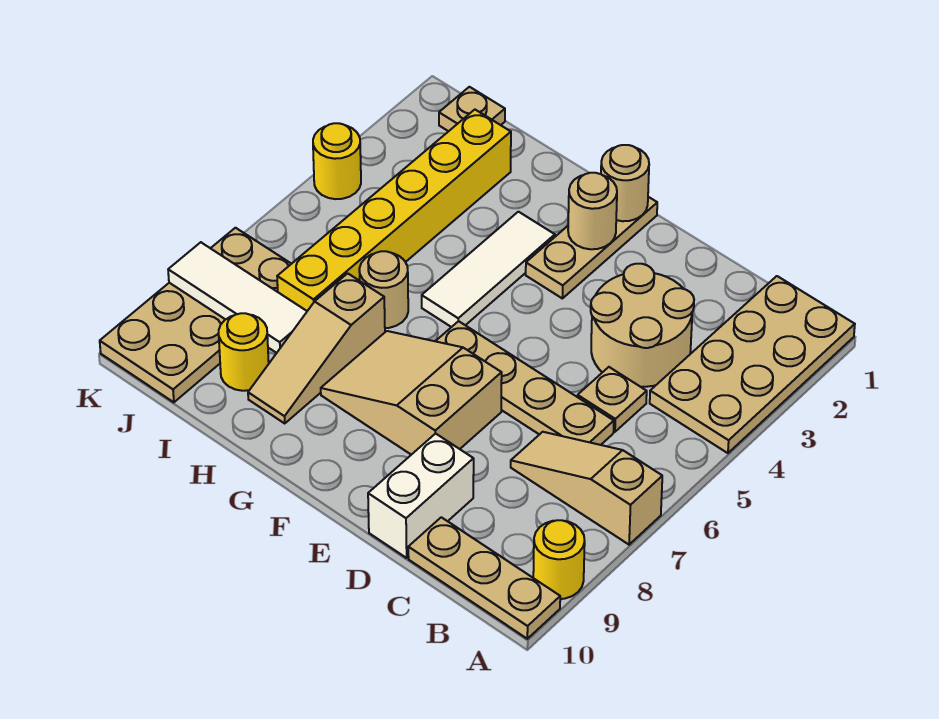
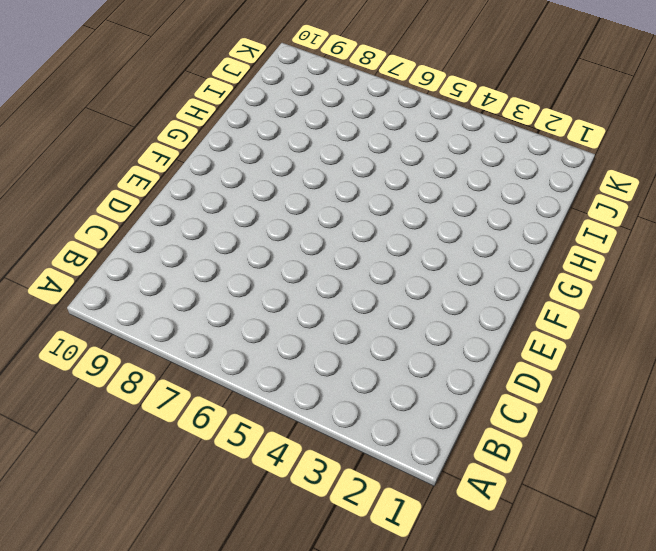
none -> tan 2x4 plate [650,276,855,453]
none -> tan 1x3 slope [511,432,662,545]
none -> yellow 1x1 round brick [533,520,585,599]

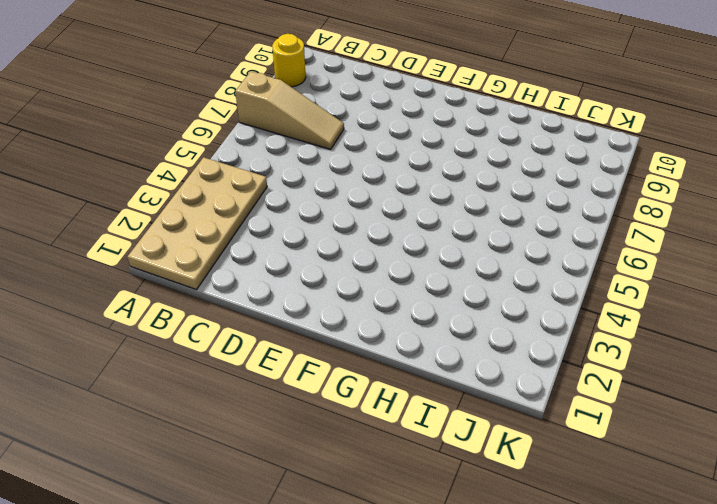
none -> tan 1x3 plate [408,517,560,639]
none -> tan 2x2 round brick [591,264,694,387]
none -> tan 1x1 plate [578,367,647,432]

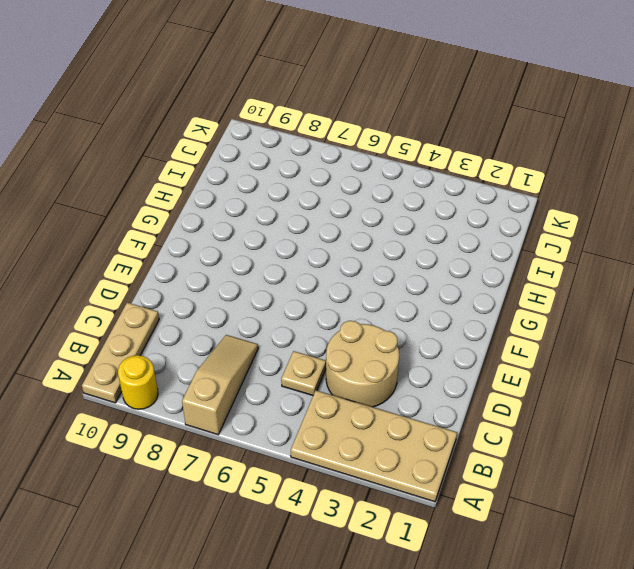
none -> tan 1x4 plate [436,321,614,445]
none -> white 1x2 brick [368,433,474,558]
none -> tan 2x3 slope [321,331,502,455]

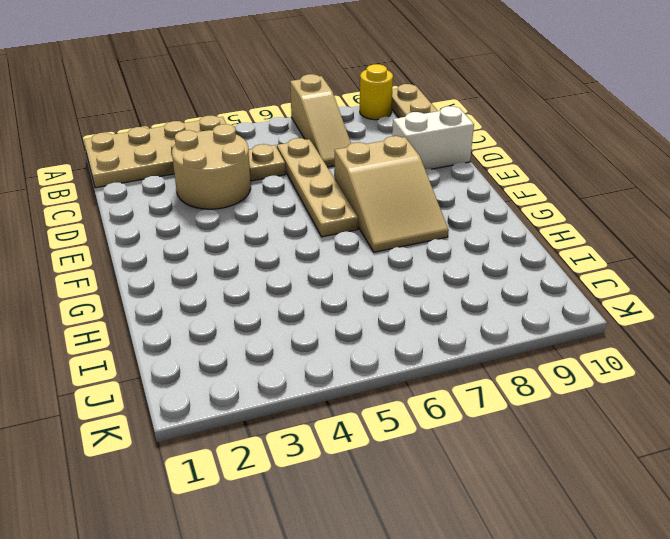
none -> tan 1x3 plate [526,197,657,298]
none -> white 1x3 tile [422,212,555,327]
none -> tan 1x1 round brick [359,251,408,328]

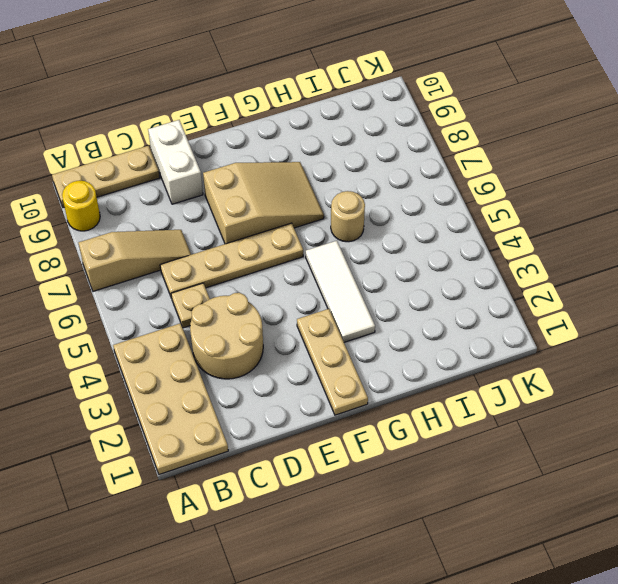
none -> tan 1x3 slope [248,273,385,423]
none -> yellow 1x6 brick [277,110,511,311]
none -> yellow 1x1 round brick [219,313,269,391]

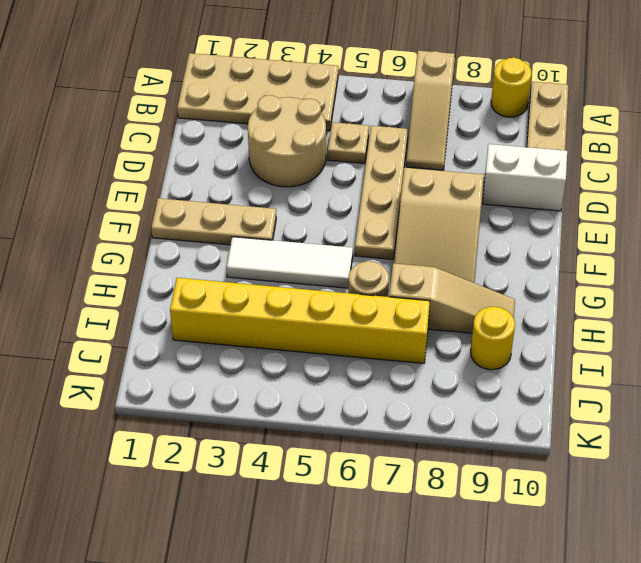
none -> tan 1x1 plate [439,87,505,131]
none -> tan 2x4 plate [100,228,291,402]
none -> yellow 1x1 round brick [313,123,361,199]

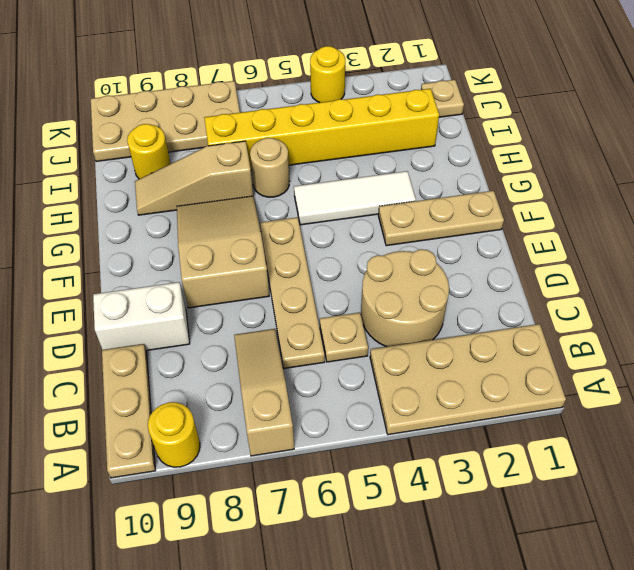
none -> tan 1x1 round brick [601,145,649,221]
none -> tan 1x1 round brick [568,173,617,249]
none -> white 1x3 tile [168,242,307,353]

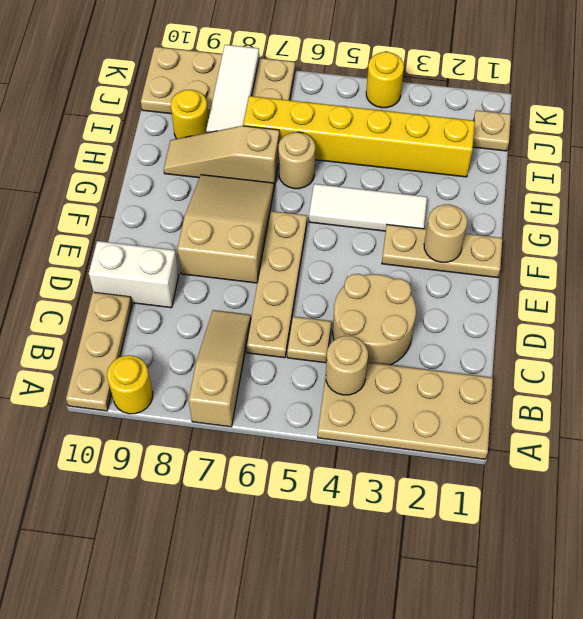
tan 1x1 round brick [326,336,368,395] -> tan 1x1 round brick moved to [601,145,649,221]

